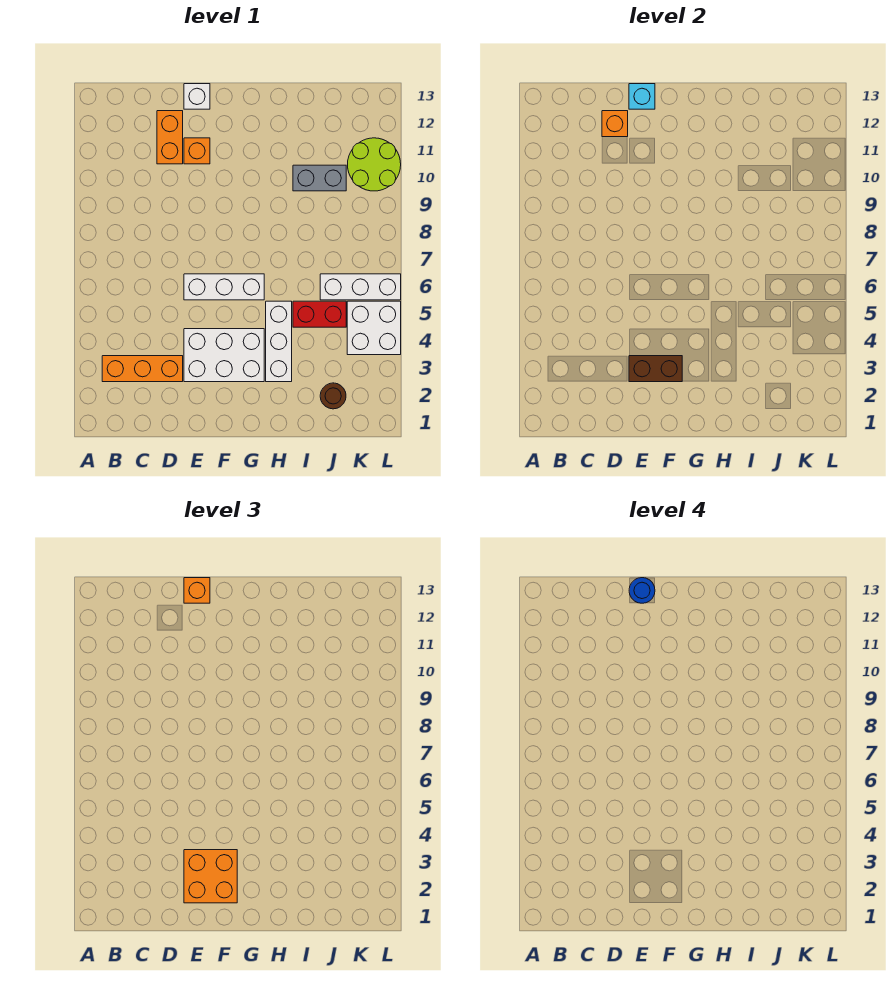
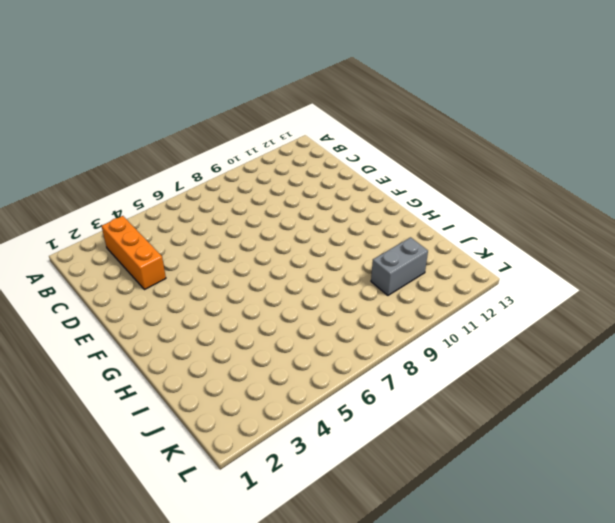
grey 1x2 brick [371,237,428,295] -> grey 1x2 brick turned to [293,165,346,191]
none -> orange 1x2 brick [157,111,183,164]
none -> white 2x3 brick [184,329,264,382]
none -> white 1x3 brick [184,274,264,300]

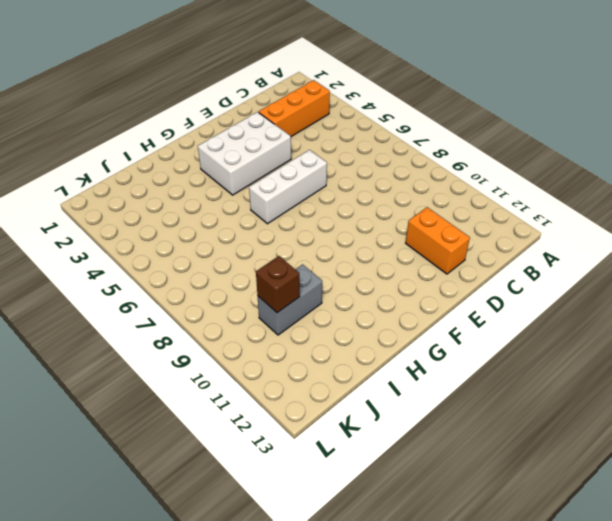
brown 1x1 brick [256,256,300,313] -> none
none -> orange 1x1 brick [184,138,210,164]
none -> white 1x1 brick [184,84,210,109]
none -> white 1x3 brick [266,301,292,382]

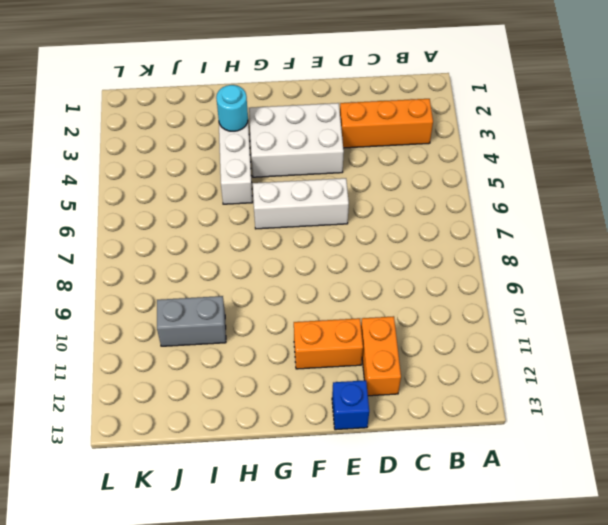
orange 1x2 brick [294,318,363,369] -> orange 1x1 brick [184,138,210,164]
blue 1x1 brick [332,380,369,430] -> white 1x1 brick [184,84,210,109]
cyan 1x1 round brick [216,85,248,131] -> none
none -> red 1x2 brick [293,301,346,327]
none -> brown 1x1 round brick [320,383,346,409]
none -> white 1x3 brick [320,274,401,300]

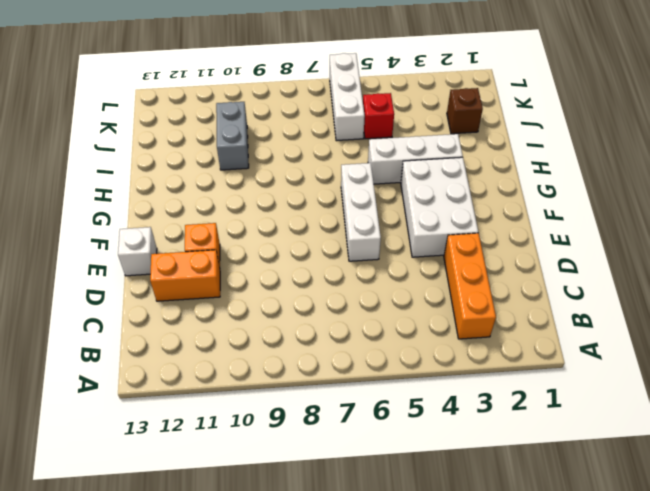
brown 1x1 brick [447,88,483,134] -> brown 1x1 round brick [320,383,346,409]
red 1x1 brick [363,93,394,139] -> red 1x2 brick [293,301,346,327]
none -> white 2x2 brick [347,301,401,355]
none -> lime 2x2 round brick [348,138,401,191]
none -> orange 1x1 brick [602,111,628,137]

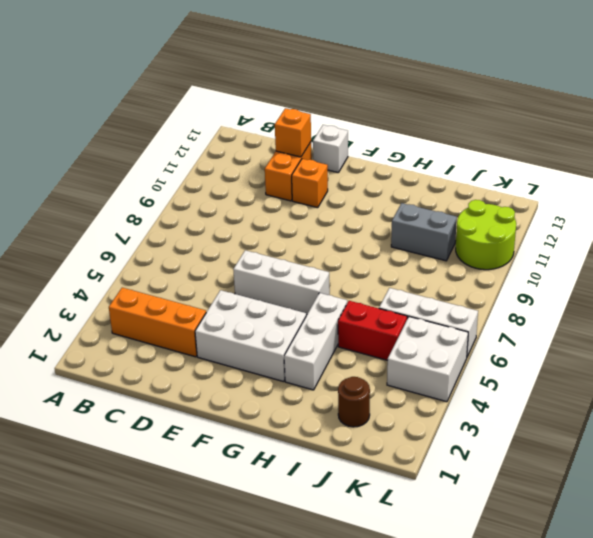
none -> brown 1x2 brick [629,356,682,382]
none -> cyan 1x1 brick [629,84,655,109]
none -> orange 2x2 brick [184,850,237,903]

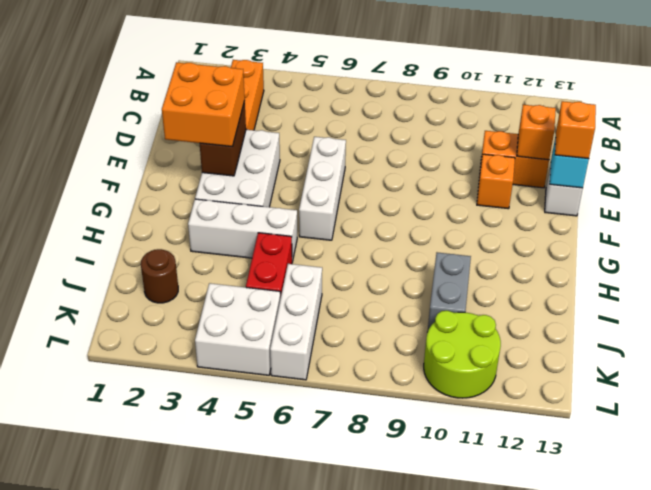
none -> blue 1x1 round brick [629,578,655,603]

